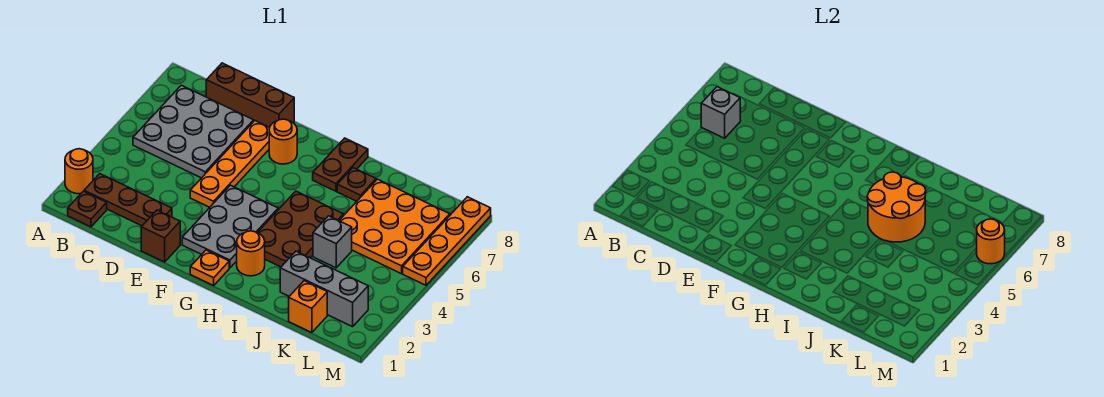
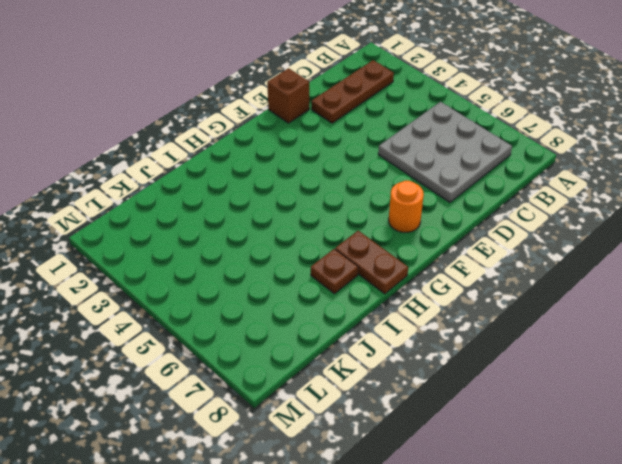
none -> orange 1x1 round brick [65,149,93,194]
none -> brown 1x1 plate [68,191,107,227]
none -> brown 1x3 brick [206,63,294,127]

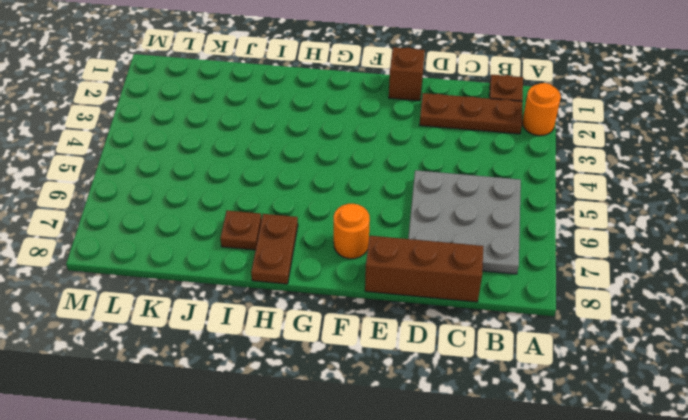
none -> orange 1x4 plate [190,121,270,207]
none -> grey 2x3 plate [182,185,278,268]
none -> orange 1x1 plate [190,250,229,286]

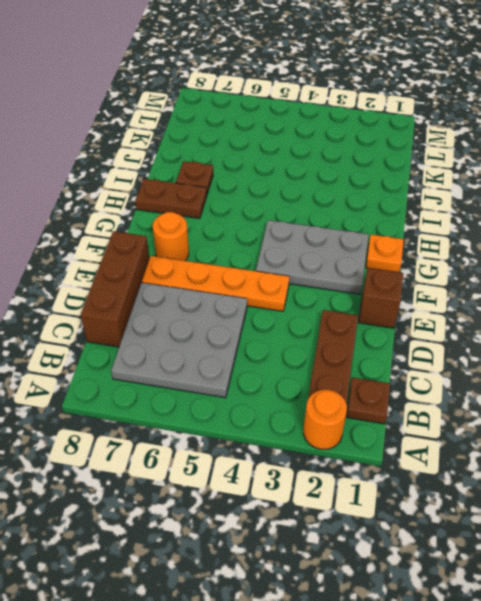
none -> orange 1x1 round brick [237,231,265,276]
none -> brown 2x3 plate [257,191,344,267]
none -> grey 1x3 brick [280,251,368,327]

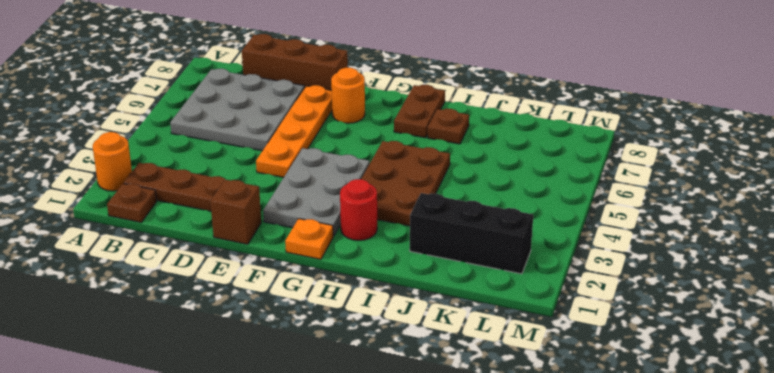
red 1x1 round brick [340,179,377,240] -> orange 1x1 round brick [237,231,265,276]
black 1x3 brick [410,193,533,274] -> grey 1x3 brick [280,251,368,327]
none -> grey 1x1 brick [313,216,352,268]
none -> orange 3x3 plate [339,179,450,274]
none -> orange 1x1 brick [289,281,327,333]

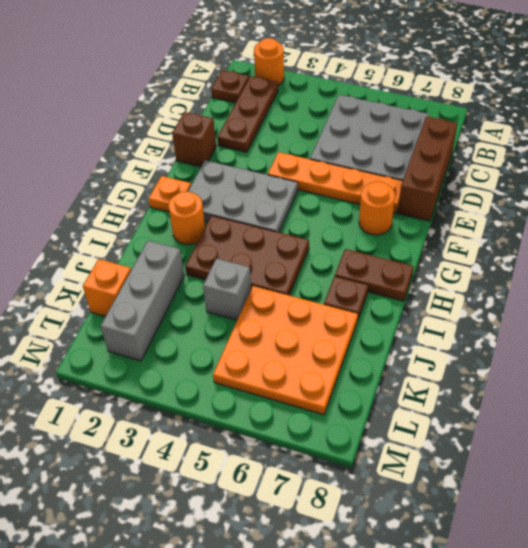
none -> orange 1x4 plate [403,197,491,285]
none -> grey 1x1 brick [701,87,740,138]
none -> orange 2x2 round brick [867,172,926,242]

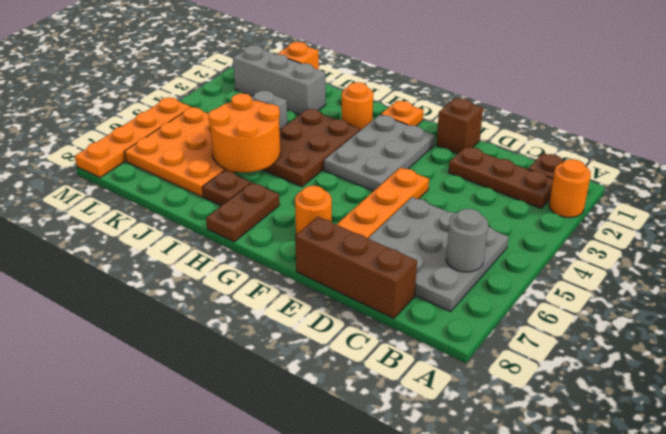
grey 1x1 round brick [446,209,488,272] -> grey 1x1 brick [701,87,740,138]
none -> orange 1x1 round brick [976,219,1005,264]

